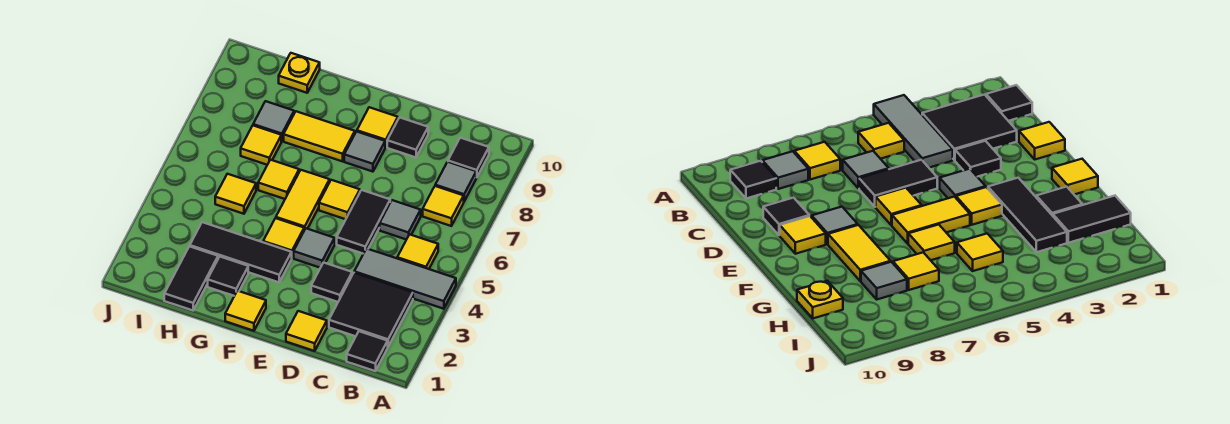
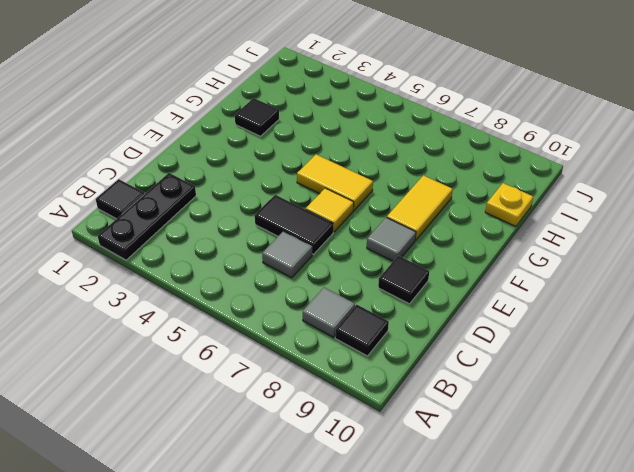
black 1x3 plate [98,173,196,260] -> black 2x2 tile [329,273,413,346]
none -> grey 1x3 tile [354,249,456,309]
none -> yellow 1x1 tile [397,234,438,269]
none -> yellow 1x1 tile [423,186,464,226]

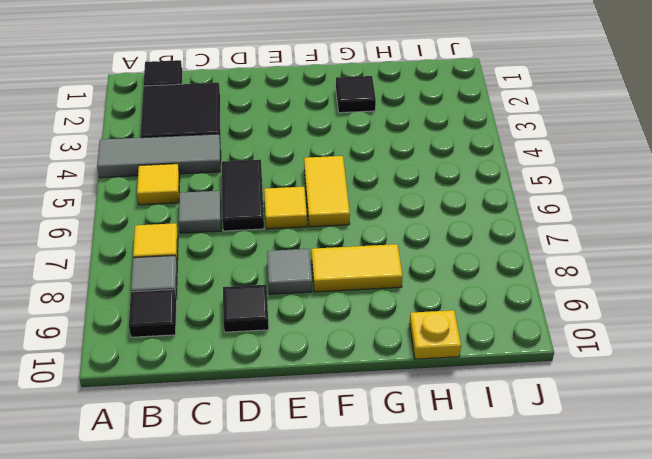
none -> yellow 1x1 tile [286,311,327,351]
none -> black 1x1 tile [311,263,352,302]
none -> grey 1x1 tile [294,228,335,268]

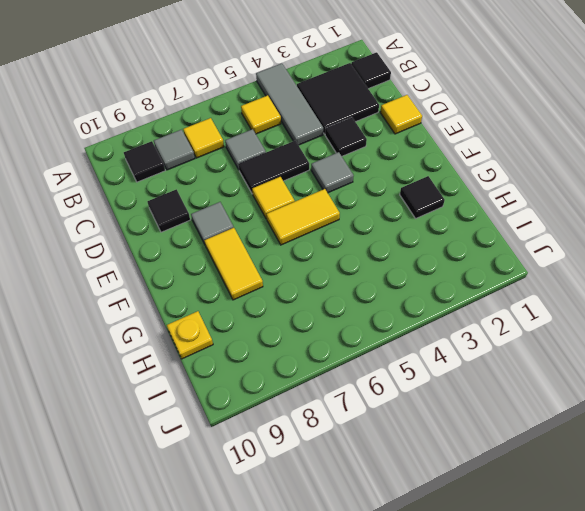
none -> yellow 1x1 tile [357,107,398,147]
none -> yellow 1x1 tile [225,291,266,331]
none -> black 1x3 tile [190,222,292,282]

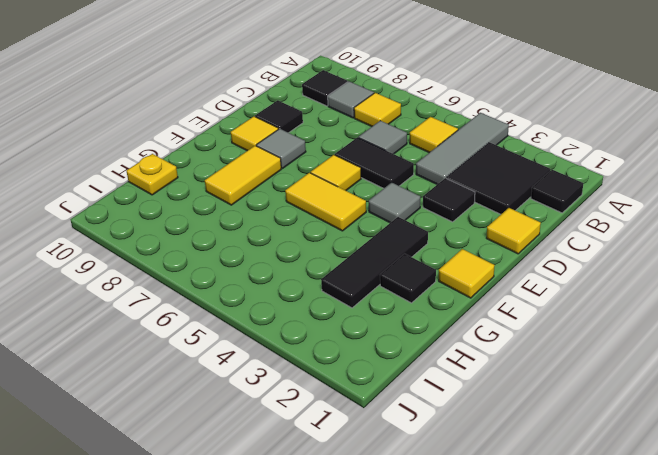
none -> yellow 1x1 tile [263,218,304,258]
none -> yellow 1x1 tile [258,160,299,199]
none -> black 1x2 tile [164,246,218,310]

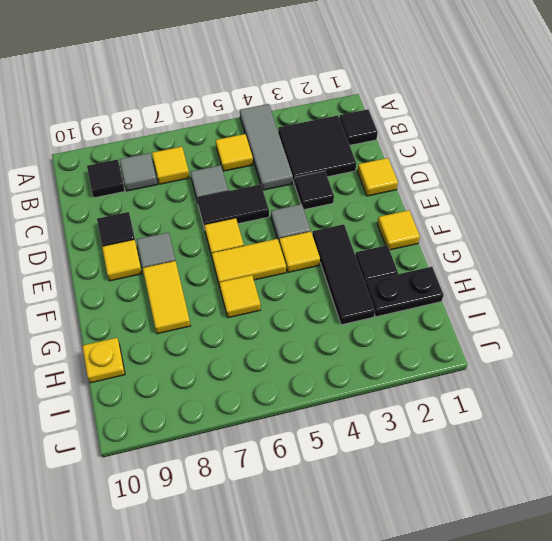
black 1x2 plate [366,267,444,317] -> black 1x2 tile [164,246,218,310]
none -> yellow 1x1 tile [215,174,256,214]
none -> yellow 1x1 tile [241,126,281,165]
none -> grey 1x1 tile [253,101,294,141]

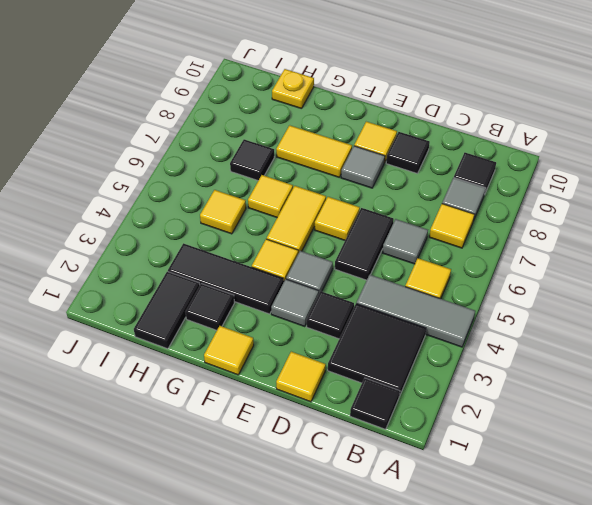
grey 1x1 tile [271,279,319,326] -> grey 1x1 tile moved to [253,101,294,141]
black 1x1 tile [230,139,274,180] -> yellow 1x1 tile [241,126,281,165]

